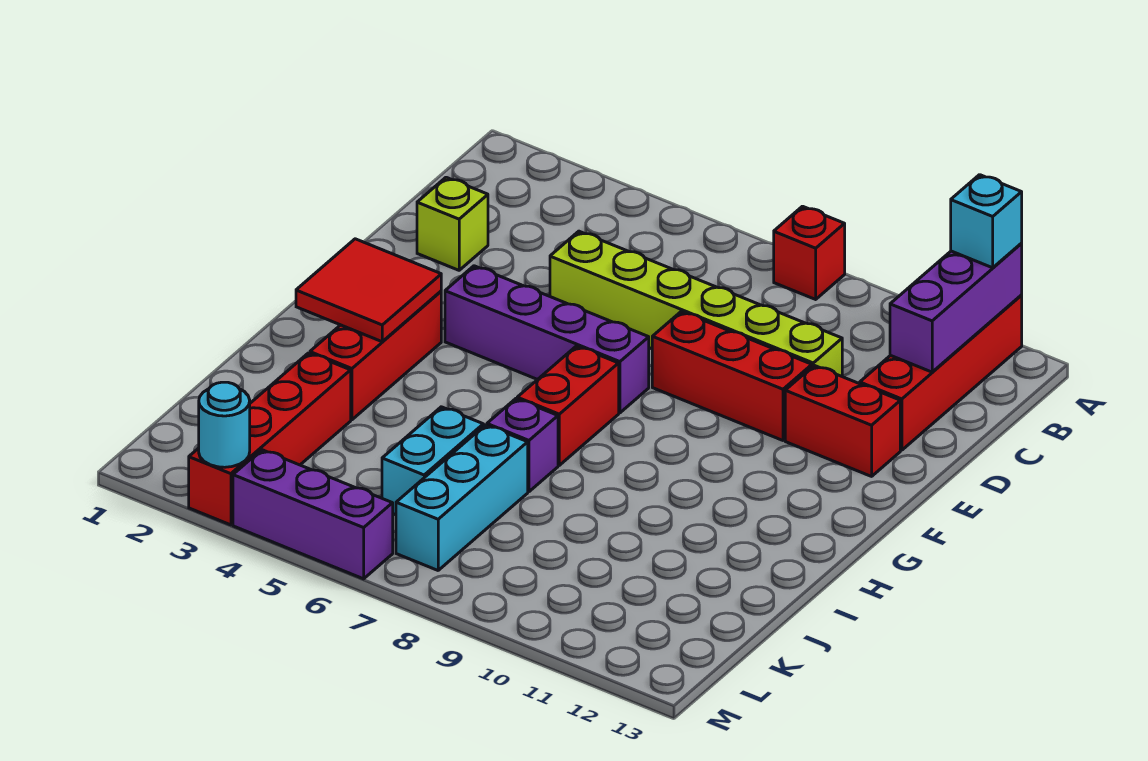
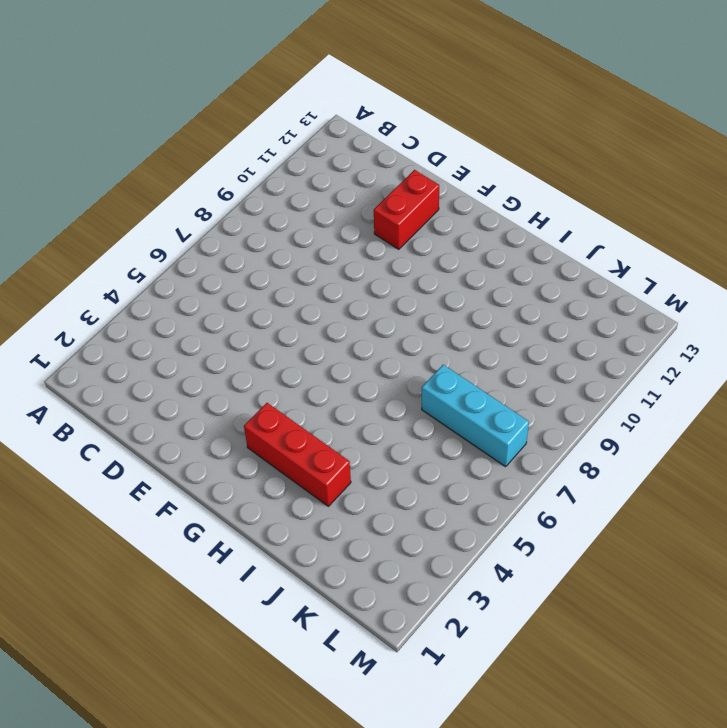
none -> red 1x1 brick [774,206,845,299]
none -> red 1x4 brick [860,296,1022,450]
none -> lime 1x1 brick [417,177,488,270]

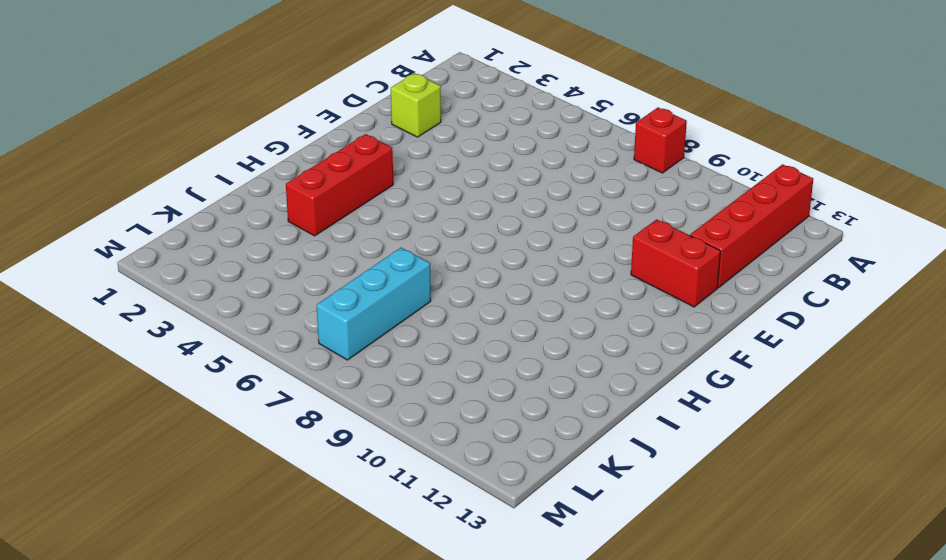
none -> lime 1x6 brick [550,231,842,376]
none -> red 1x3 brick [652,311,812,440]
none -> purple 1x4 brick [445,266,649,413]

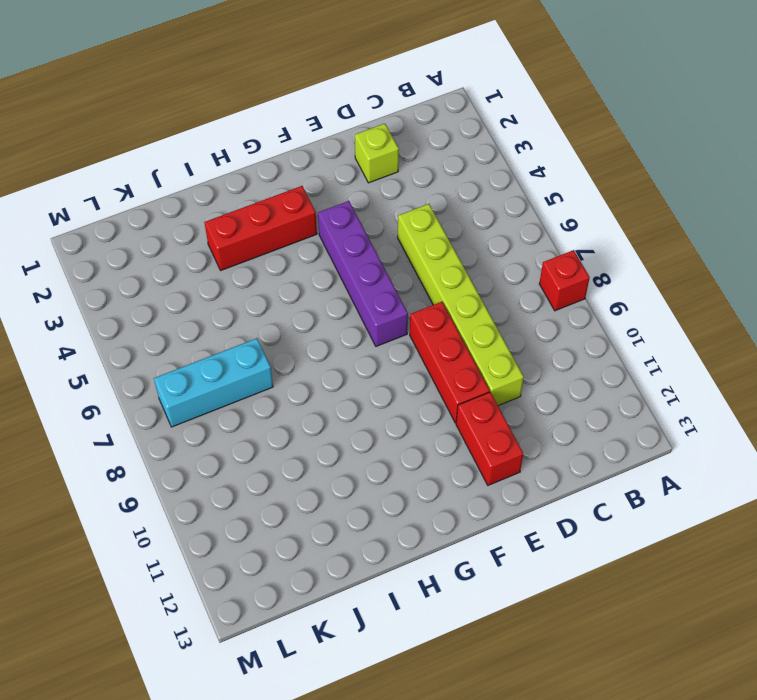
none -> red 1x4 brick [860,296,1022,450]
none -> red 1x2 brick [517,346,619,465]
none -> purple 1x1 brick [487,399,558,492]

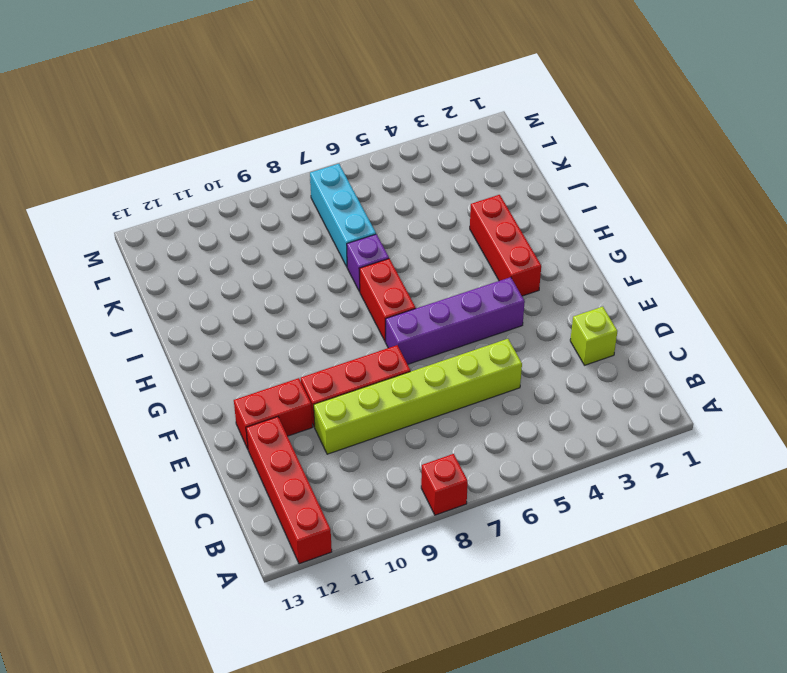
none -> red 1x4 brick [189,353,351,525]
none -> cyan 1x2 brick [382,407,483,515]
none -> purple 1x3 brick [233,450,393,579]

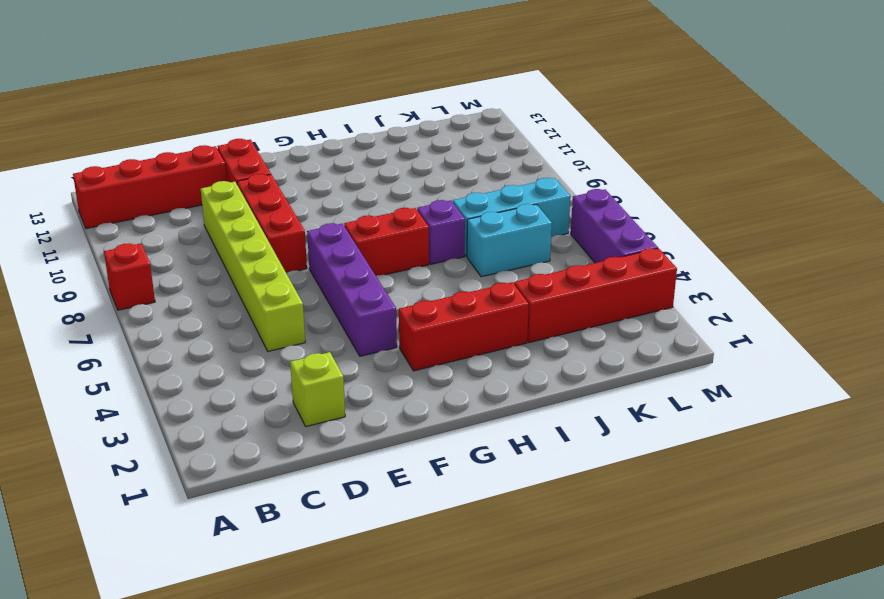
none -> purple 1x3 brick [890,244,1022,372]
none -> red 2x2 tile [296,239,441,342]
none -> cyan 1x1 round brick [199,382,250,467]

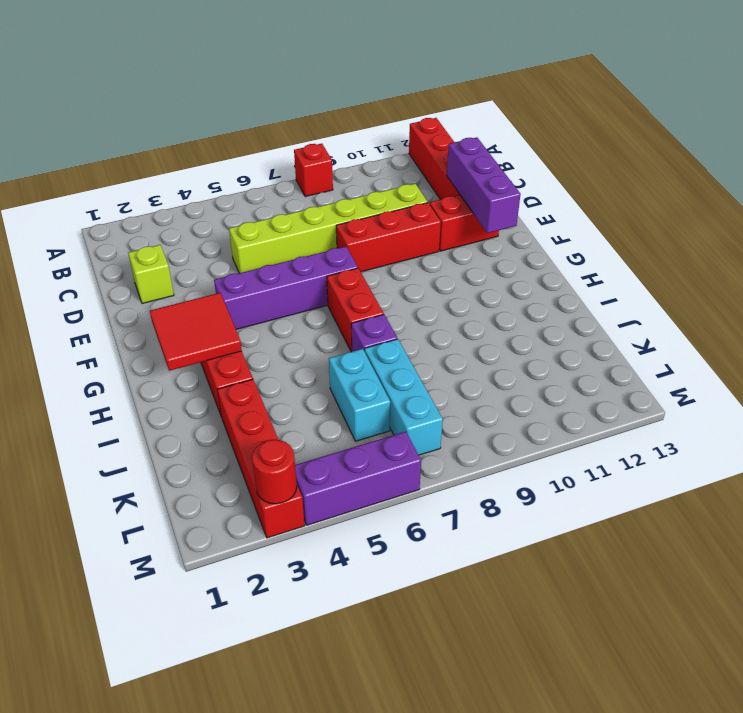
purple 1x3 brick [447,137,521,233] -> purple 1x3 brick moved to [890,244,1022,372]
red 1x1 round brick [252,440,297,504] -> cyan 1x1 round brick [199,382,250,467]
none -> cyan 1x1 brick [951,175,1022,268]

